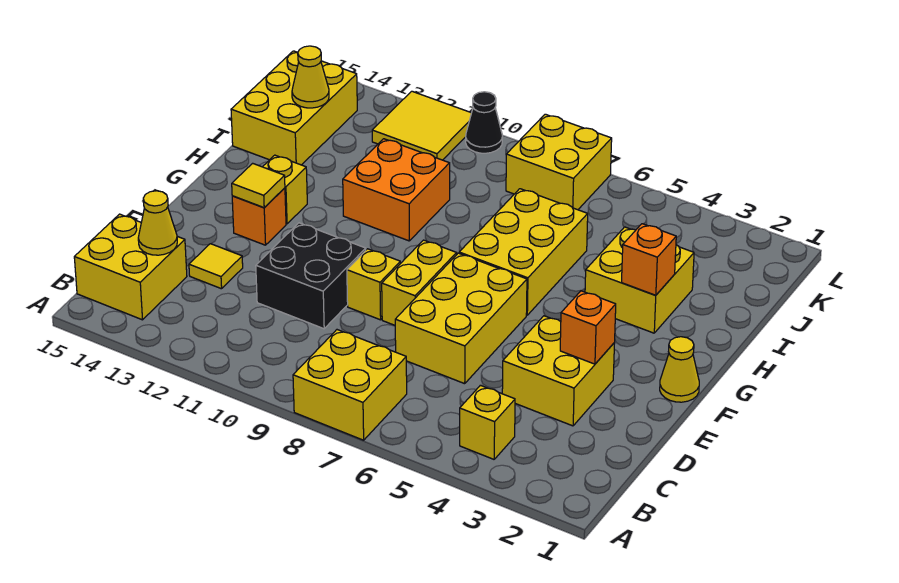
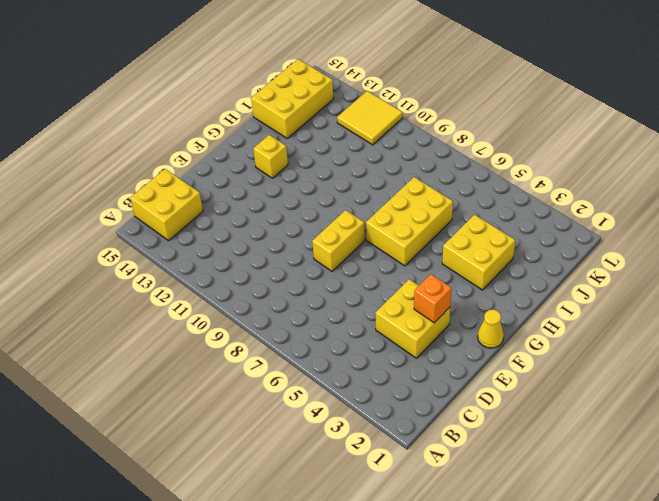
none -> yellow 2x2 brick [293,330,407,440]
none -> yellow 1x1 brick [460,385,515,459]
none -> yellow 2x3 brick [395,253,527,384]

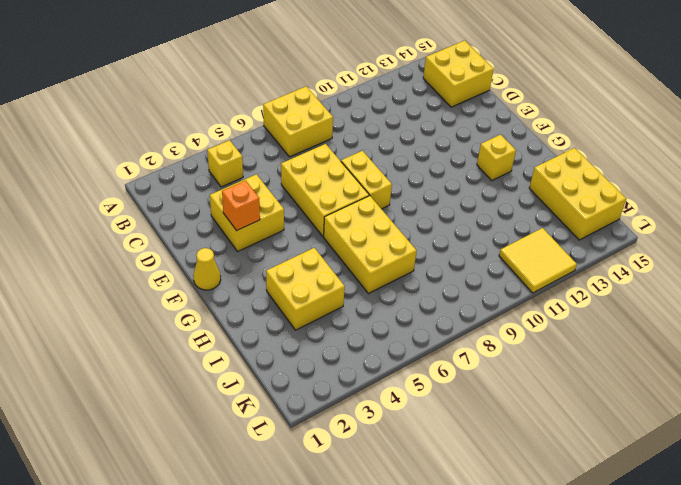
none -> black 2x2 brick [256,223,366,329]
none -> yellow 1x1 tile [189,244,243,289]
none -> yellow 1x1 brick [347,249,401,320]

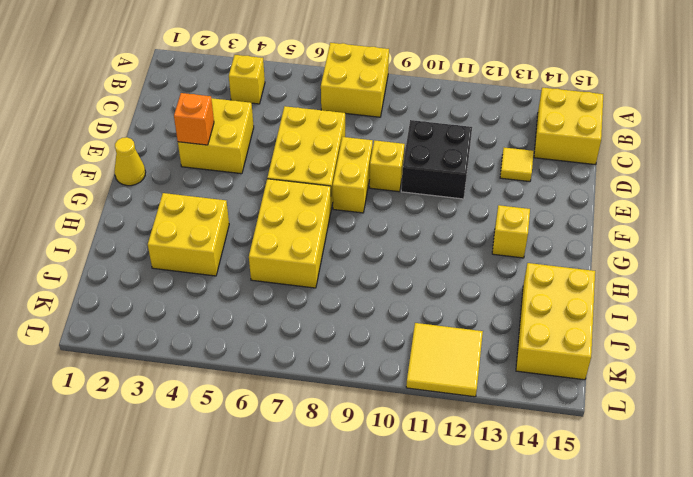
none -> orange 1x1 brick [232,188,286,245]
none -> orange 2x2 brick [343,139,450,241]
none -> yellow 2x2 brick [506,114,612,210]

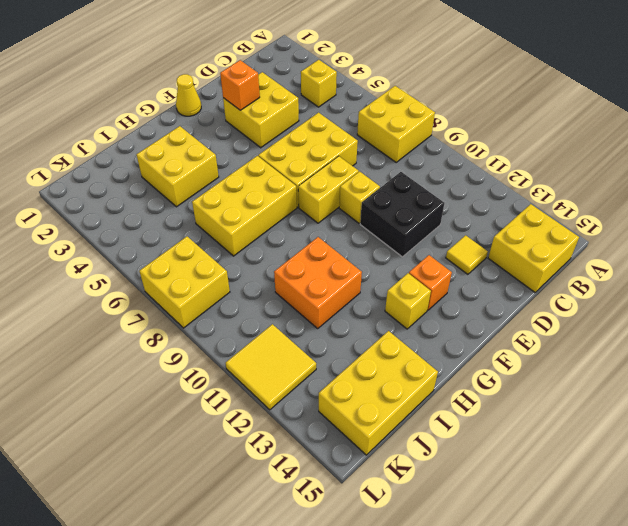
none -> black 1x1 cone [466,92,502,153]
none -> yellow 1x1 cone [138,191,177,255]
none -> yellow 1x1 tile [232,163,285,208]

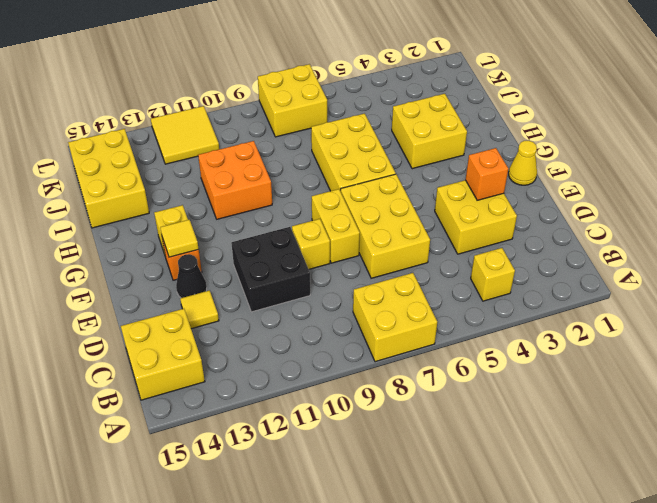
black 1x1 cone [176,254,207,298] -> black 1x1 cone moved to [466,92,502,153]
none -> yellow 1x1 cone [138,191,177,255]
none -> orange 1x1 brick [622,224,676,295]
none -> yellow 1x1 cone [292,46,329,108]

